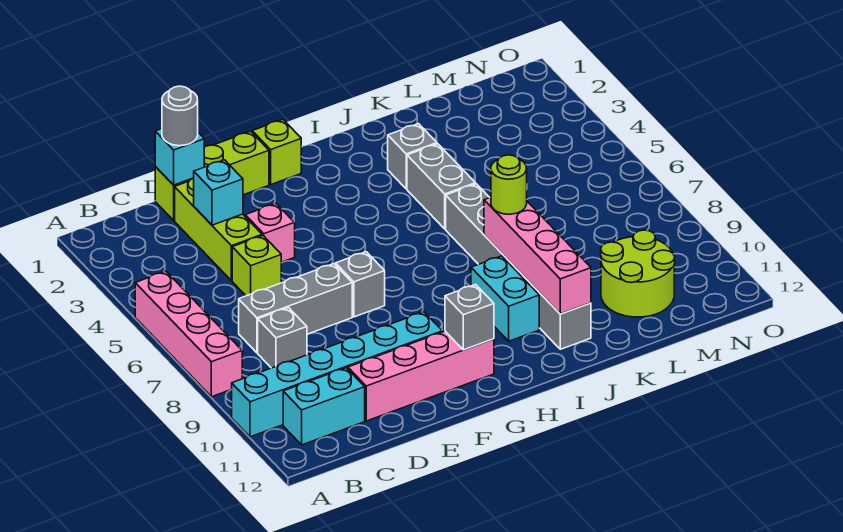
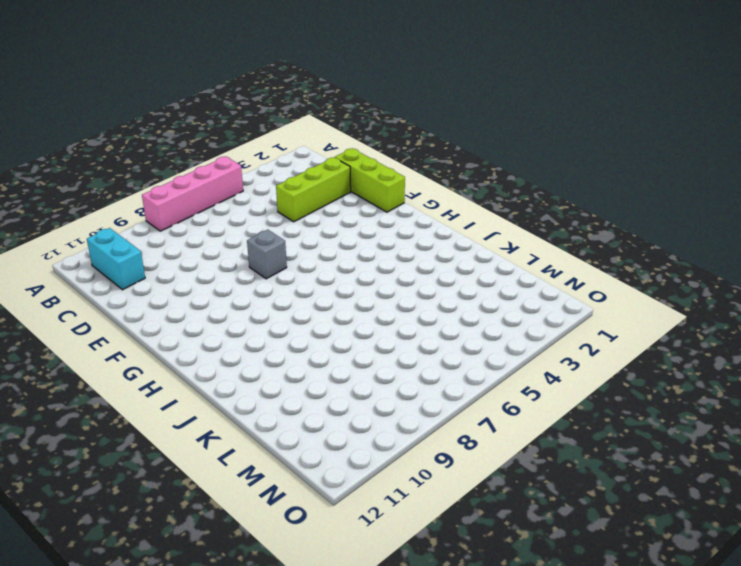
none -> cyan 1x6 brick [231,312,442,437]
none -> grey 1x3 brick [239,264,352,353]
none -> grey 1x1 brick [258,308,307,368]

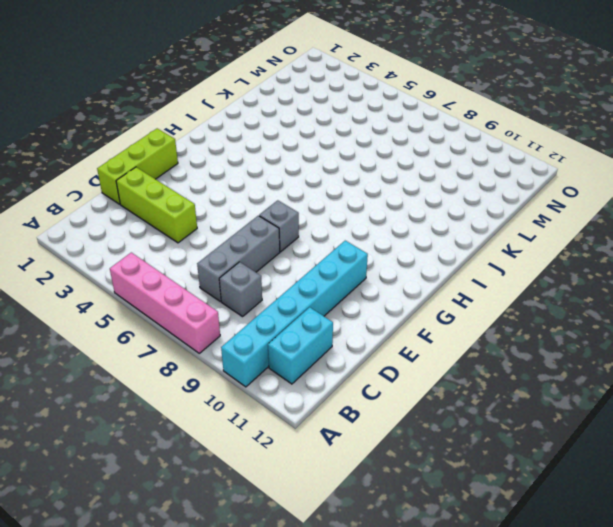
none -> lime 1x1 brick [232,235,281,296]
none -> pink 1x4 brick [348,331,494,421]
none -> pink 1x1 brick [245,204,295,262]

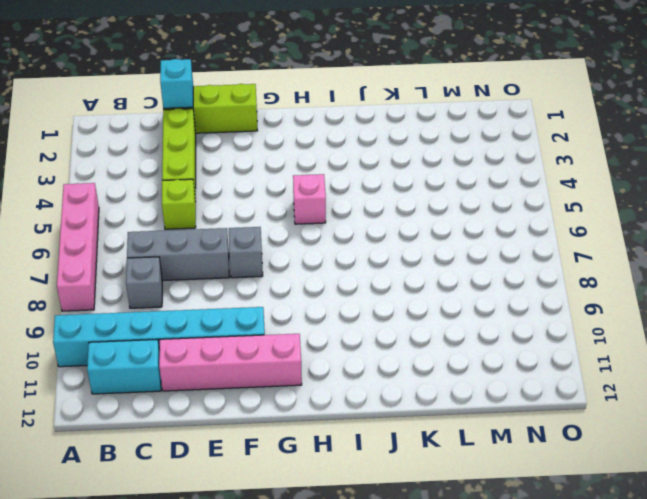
pink 1x1 brick [293,174,326,224] -> pink 1x1 brick moved to [245,204,295,262]
none -> lime 1x1 brick [252,119,301,184]
none -> cyan 1x2 brick [471,256,539,341]
none -> grey 1x1 brick [388,124,437,189]

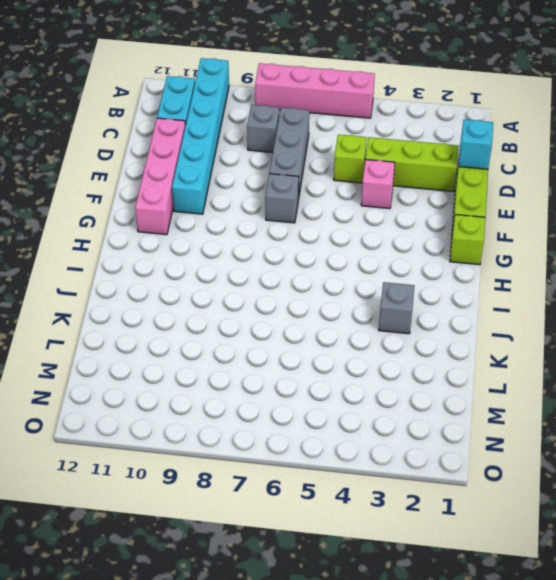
none -> cyan 1x2 brick [471,256,539,341]
none -> grey 1x2 brick [407,144,475,229]
none -> grey 1x6 brick [446,184,591,349]

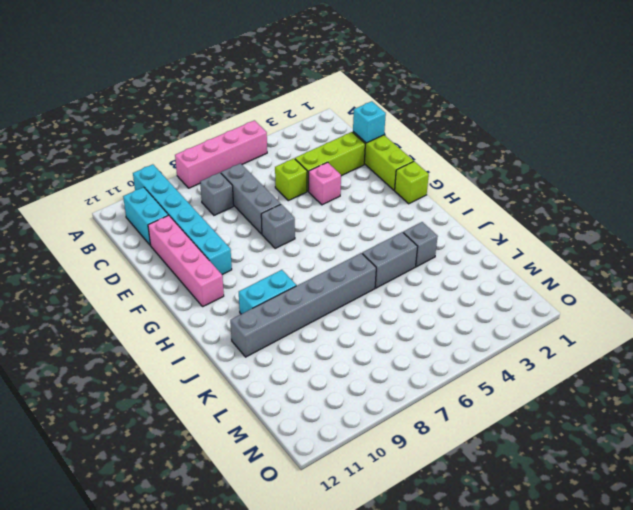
none -> lime 2x2 round brick [601,230,675,317]
none -> cyan 1x1 brick [194,160,243,225]
none -> grey 1x1 brick [445,285,494,350]

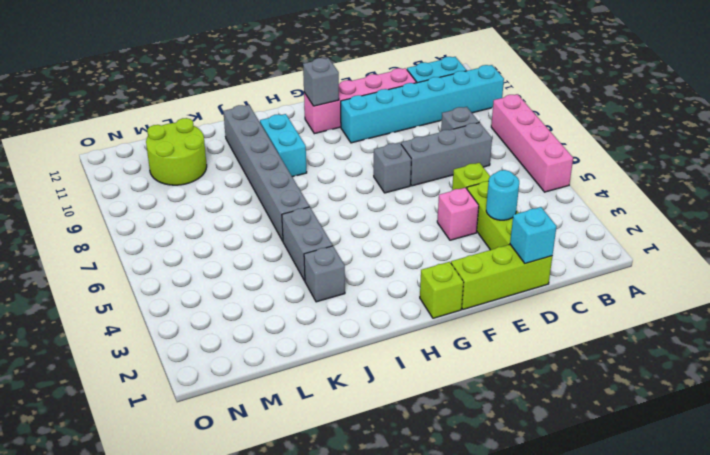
cyan 1x1 round brick [486,170,519,220] -> cyan 1x1 brick [194,160,243,225]
none -> pink 1x4 brick [484,197,591,314]
none -> grey 1x1 round brick [162,86,198,146]
none -> lime 1x1 round brick [491,155,527,214]

